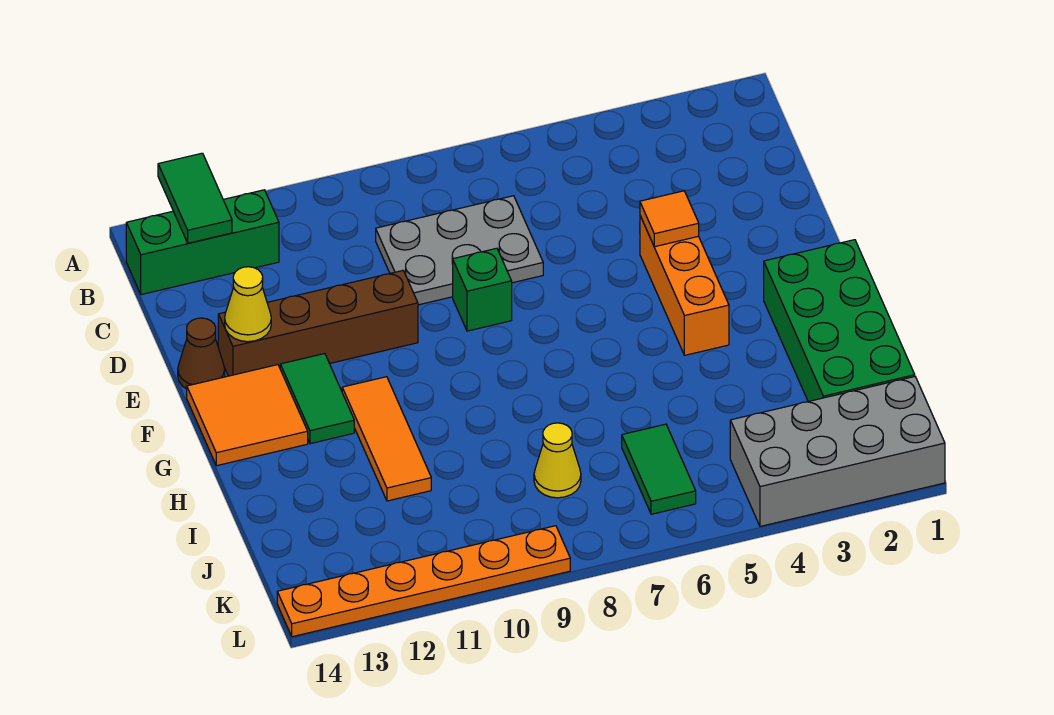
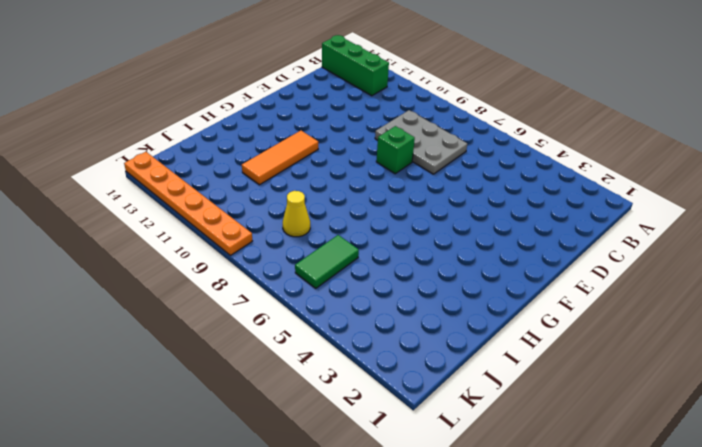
none -> orange 1x3 brick [640,216,729,355]
none -> brown 1x4 brick [218,271,418,376]
none -> brown 1x1 cone [178,318,225,389]

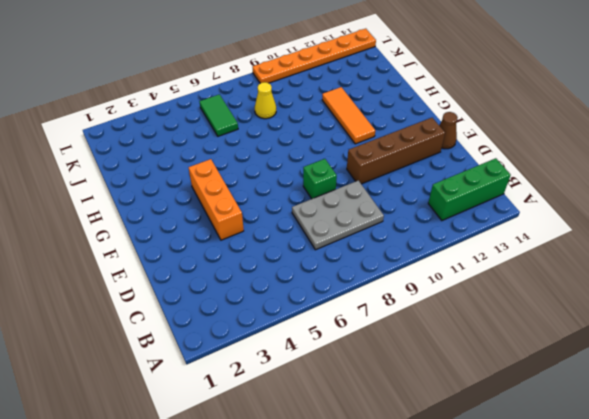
none -> green 1x2 tile [280,354,354,444]
none -> orange 2x2 tile [187,365,308,466]
none -> green 2x4 brick [763,240,915,402]

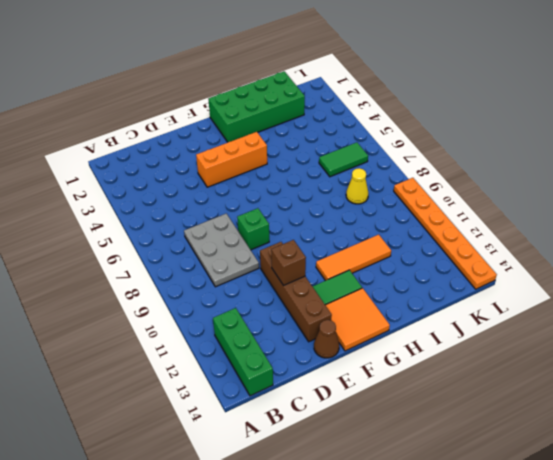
brown 1x1 brick [271,240,306,285] -> none
none -> grey 2x4 brick [730,377,945,526]
none -> green 1x2 tile [158,153,232,243]
none -> orange 1x1 tile [640,191,699,247]

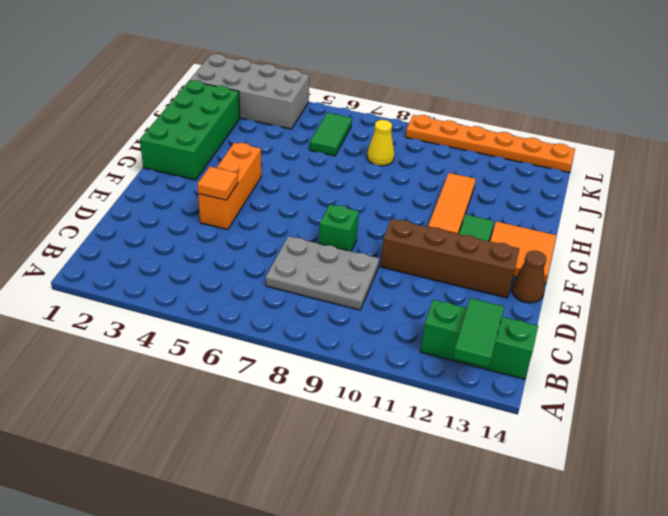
none -> yellow 1x1 cone [225,267,271,342]

